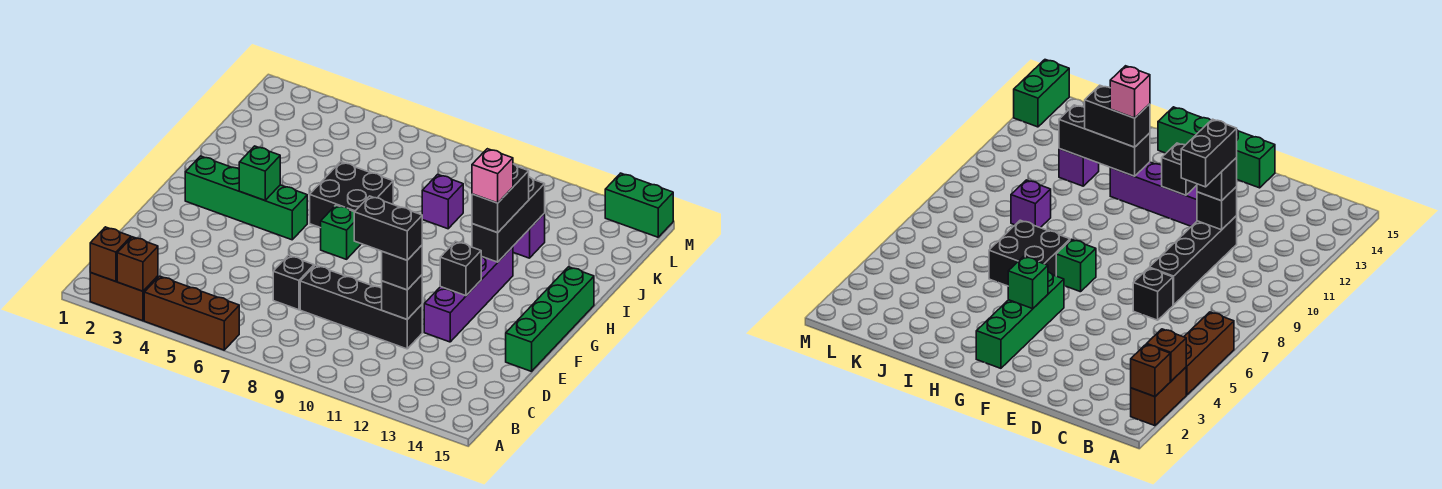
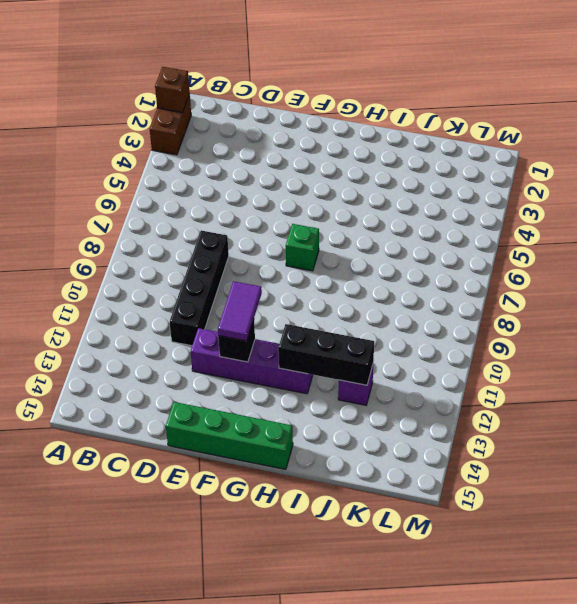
purple 1x2 tile [218,281,262,341] -> none
none -> brown 1x3 brick [144,276,239,350]
none -> black 1x1 brick [273,255,314,310]
none -> green 1x4 brick [185,156,307,240]

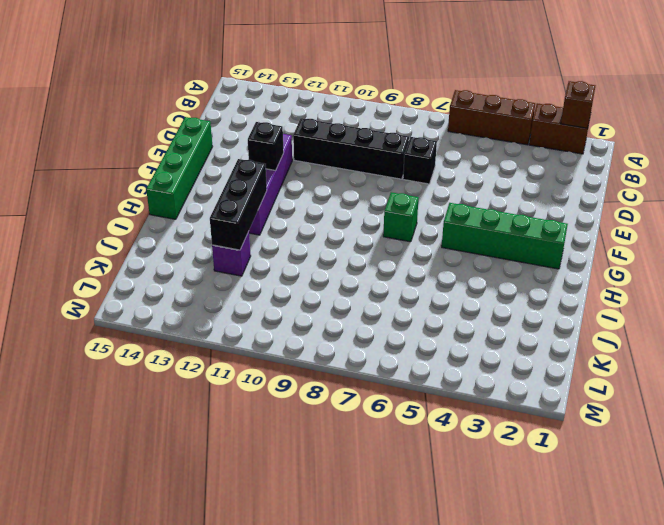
none -> black 2x2 brick [310,162,393,228]
none -> purple 1x1 brick [422,174,463,229]
none -> green 1x2 brick [605,173,673,237]

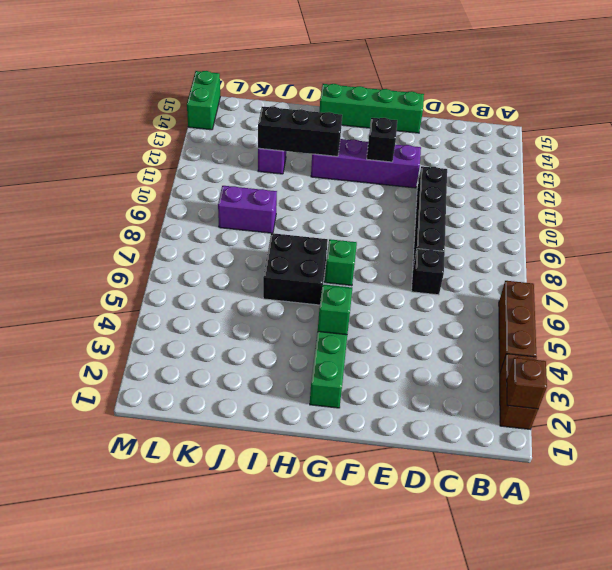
purple 1x2 brick [218,186,277,233] -> purple 1x1 brick [422,174,463,229]
none -> brown 1x1 brick [117,237,158,291]
none -> black 1x1 brick [382,275,422,319]
none -> black 1x1 brick [382,245,422,290]

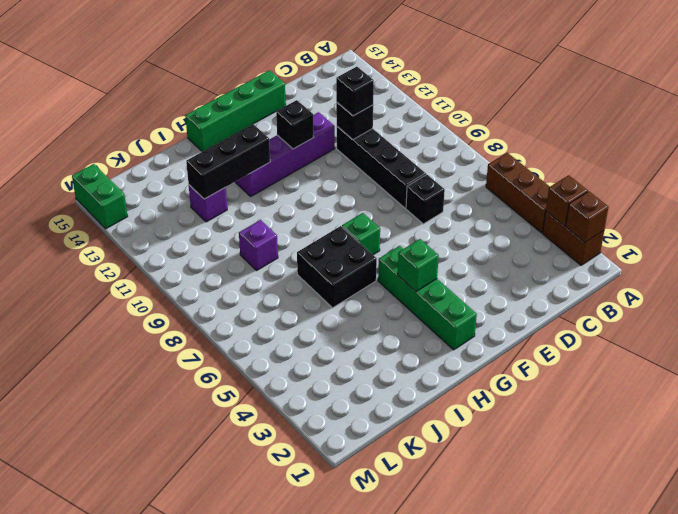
none -> black 1x2 brick [472,164,529,233]
none -> black 1x2 brick [354,196,422,260]
none -> pink 1x1 brick [472,149,513,203]

